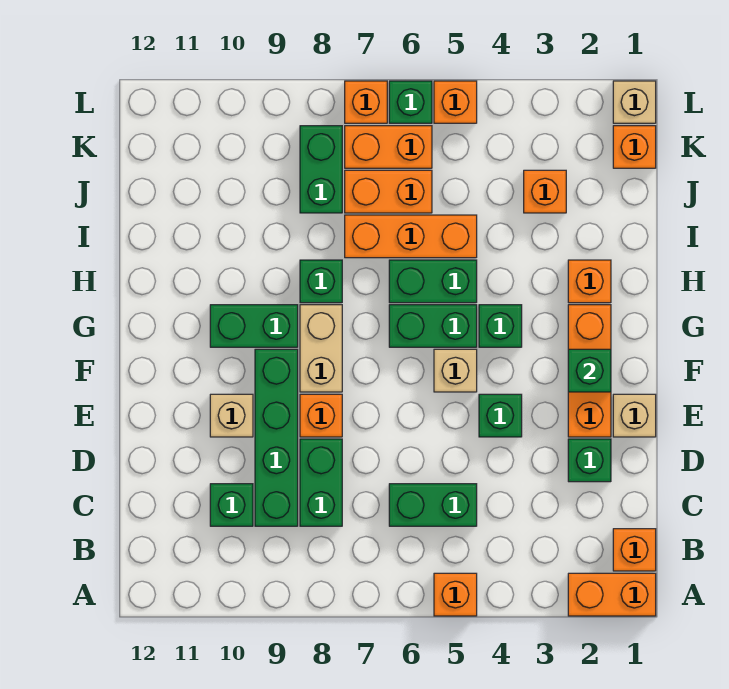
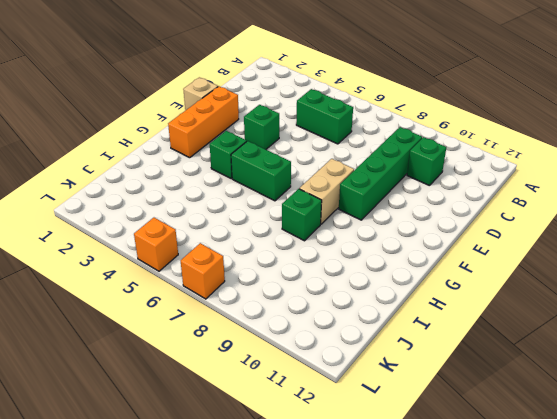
none -> orange 1x2 brick [568,573,656,616]
none -> orange 1x1 brick [434,573,477,616]
none -> orange 1x1 brick [613,529,656,571]
none -> green 1x2 brick [300,439,342,526]

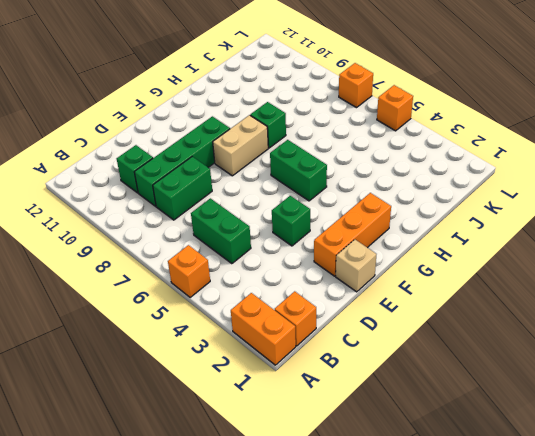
none -> green 1x1 brick [568,439,611,482]
none -> orange 1x1 brick [300,394,342,437]
none -> tan 1x1 brick [210,394,253,437]
none -> tan 1x1 brick [434,349,477,392]

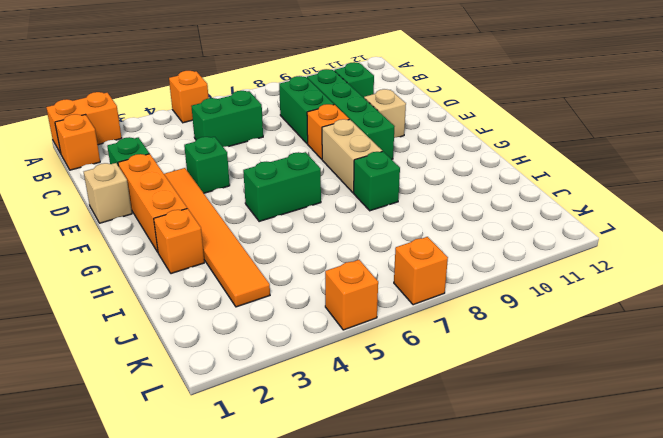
orange 1x6 tile [164,168,270,307] -> orange 1x1 brick [524,170,566,213]
none -> tan 1x1 brick [434,349,477,392]
none -> green 1x1 brick [479,305,522,347]
none -> green 1x2 brick [210,305,298,347]
none -> green 1x2 brick [389,260,477,303]

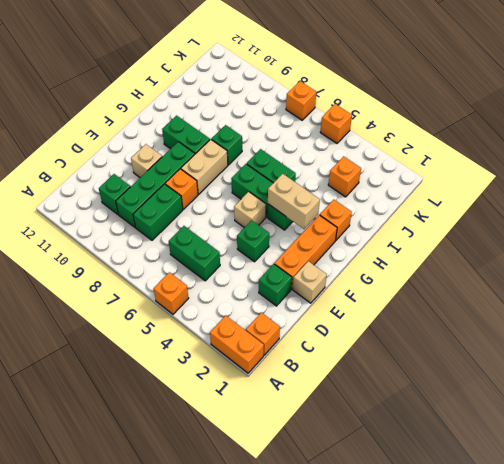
tan 1x2 brick [268,174,320,229] -> none
none -> orange 1x3 brick [345,215,477,258]
none -> orange 1x2 brick [345,170,432,213]
none -> green 1x2 brick [300,126,342,213]
none -> orange 1x1 brick [613,126,656,168]

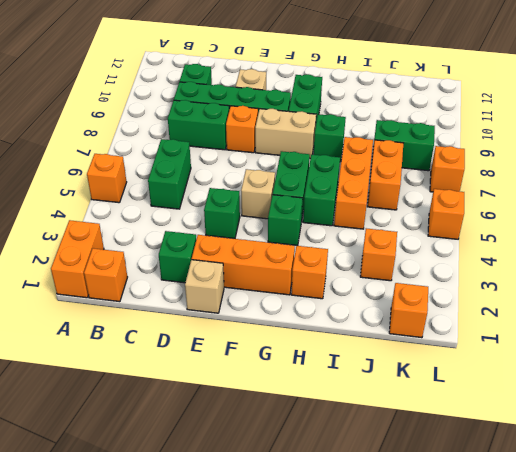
none -> orange 1x2 brick [345,126,432,168]
none -> tan 1x1 brick [613,81,656,123]
none -> green 1x1 brick [389,81,432,123]
none -> green 1x1 brick [568,349,611,392]

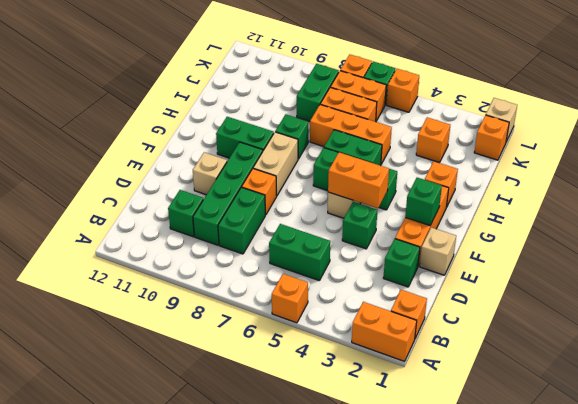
orange 1x2 brick [328,152,389,208] -> none

